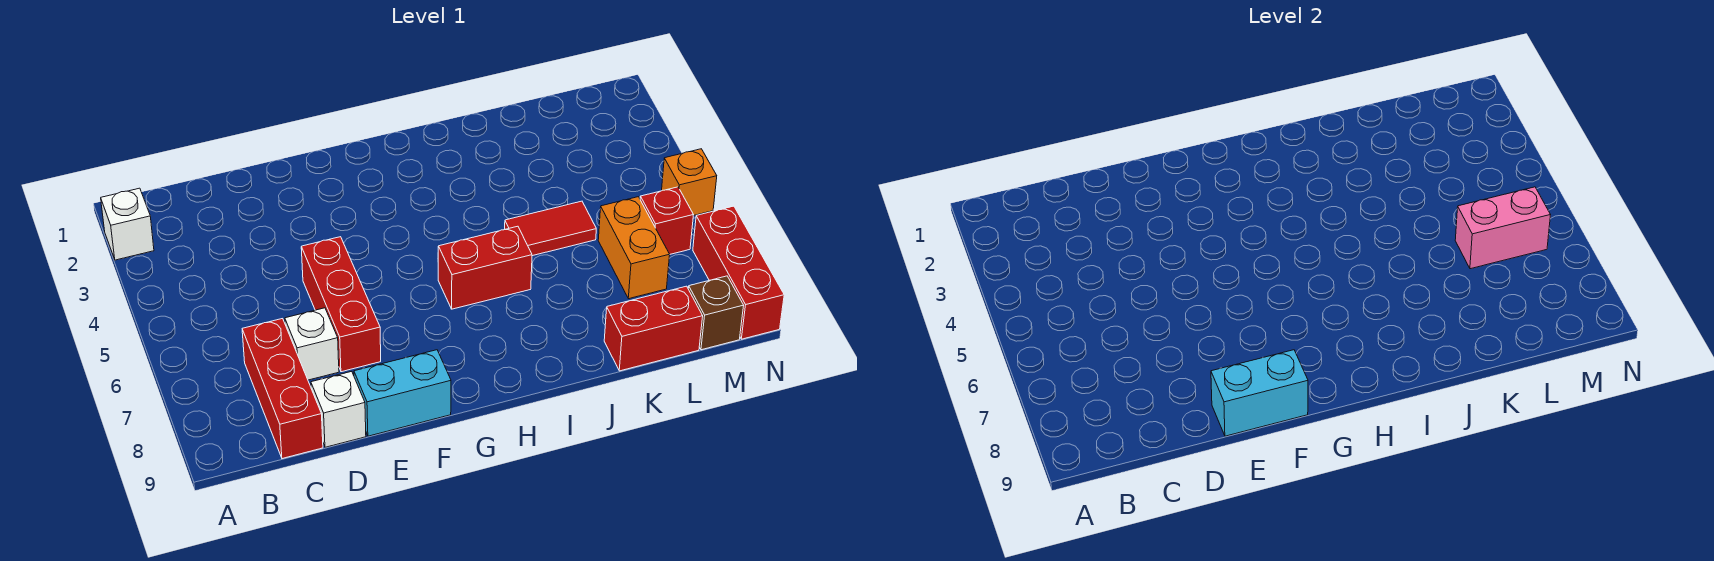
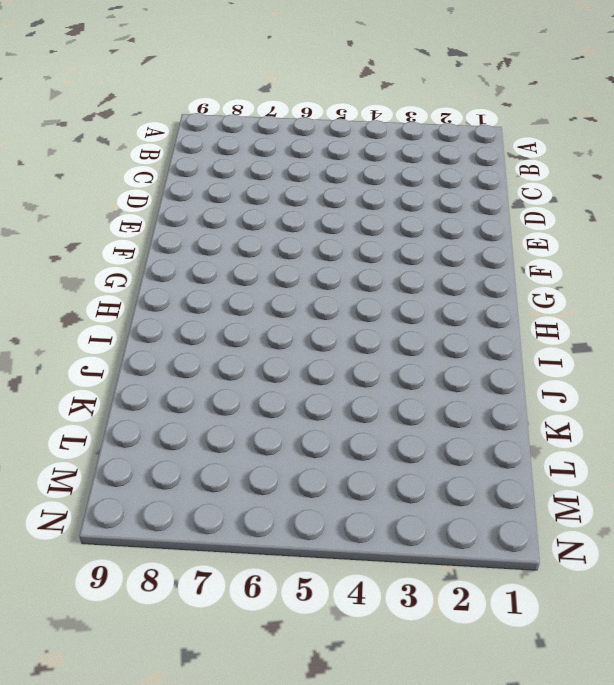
none -> white 1x1 brick [101,188,154,260]
none -> red 1x3 brick [242,319,323,459]
none -> white 1x1 brick [285,308,339,380]

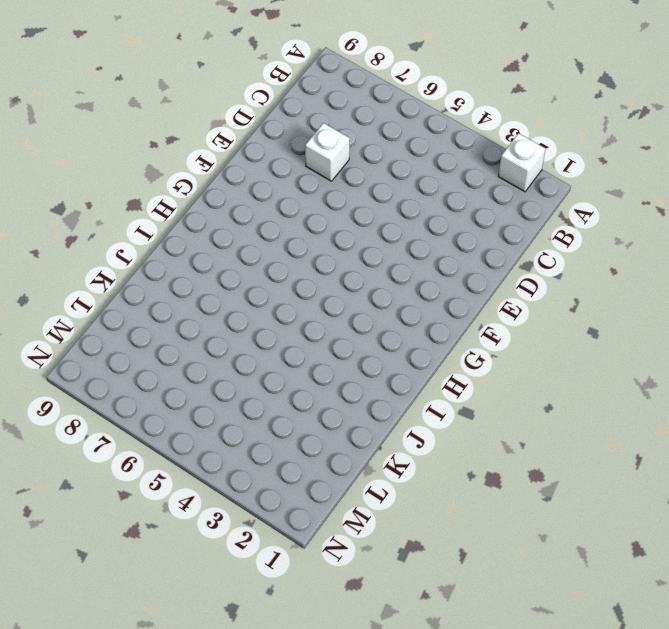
none -> red 1x3 brick [242,319,323,459]
none -> white 1x1 brick [311,371,366,447]
none -> red 1x3 brick [301,237,381,372]

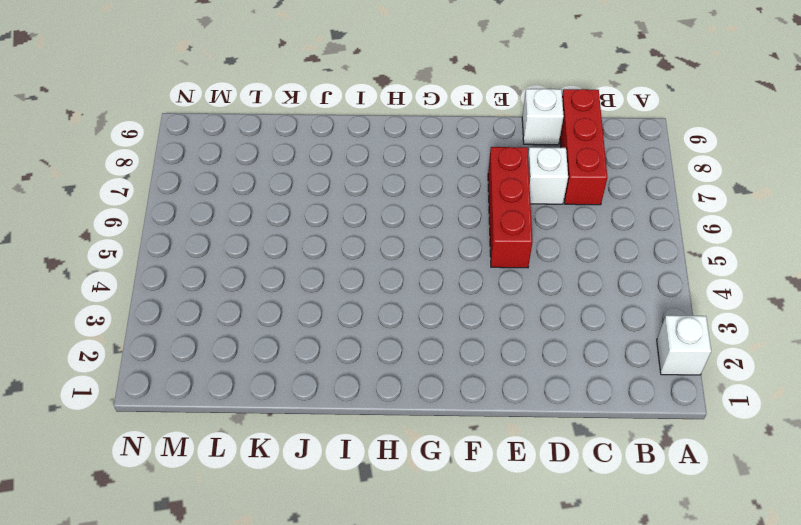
none -> cyan 1x2 brick [354,350,451,436]
none -> red 1x2 brick [438,226,532,309]
none -> red 1x2 tile [505,201,596,256]

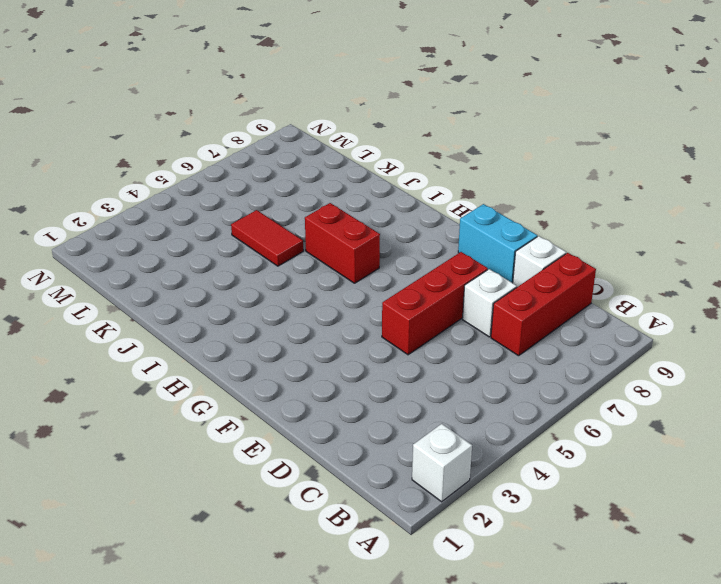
none -> red 1x2 brick [604,286,703,371]
none -> orange 1x2 brick [598,197,670,299]
none -> red 1x1 brick [640,187,693,254]

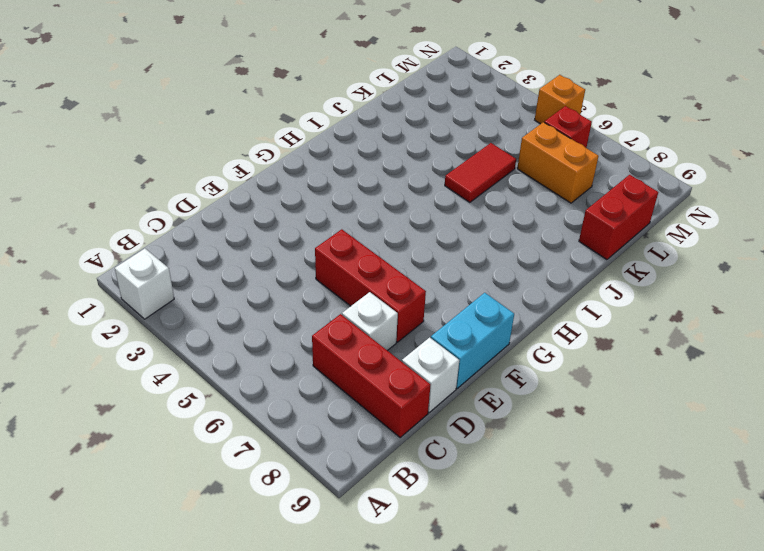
none -> red 1x2 brick [438,226,532,309]
none -> brown 1x1 brick [688,276,744,350]
none -> red 1x3 brick [693,206,784,339]

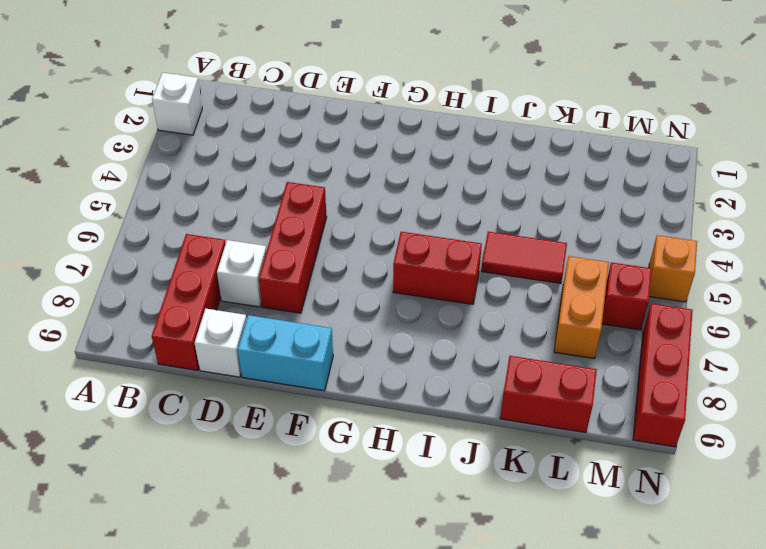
none -> brown 1x1 brick [688,276,744,350]
none -> cyan 1x2 brick [1211,350,1308,436]
none -> pink 1x2 brick [1455,187,1550,269]

